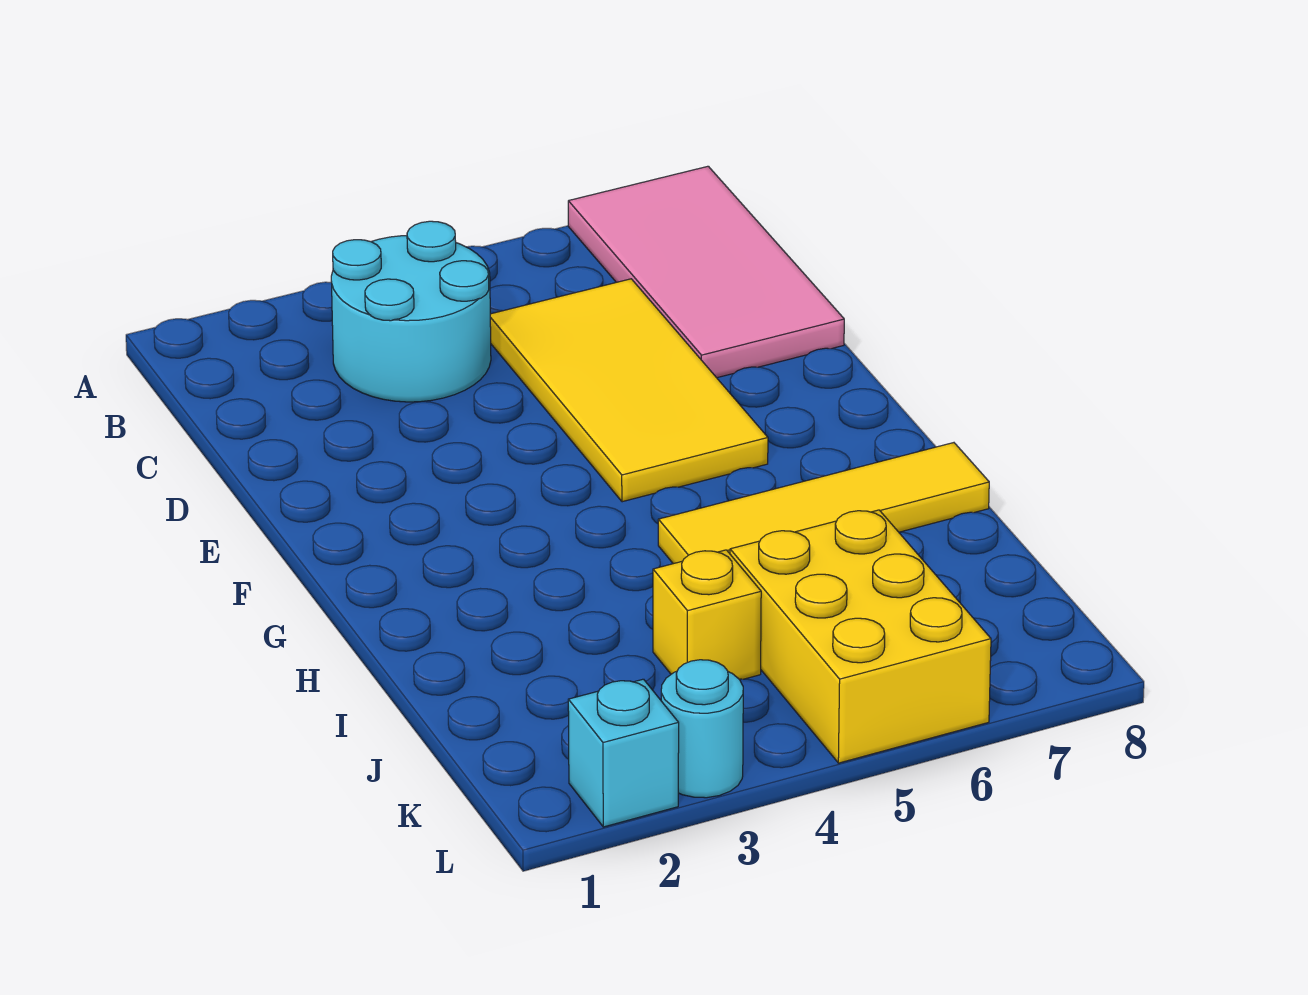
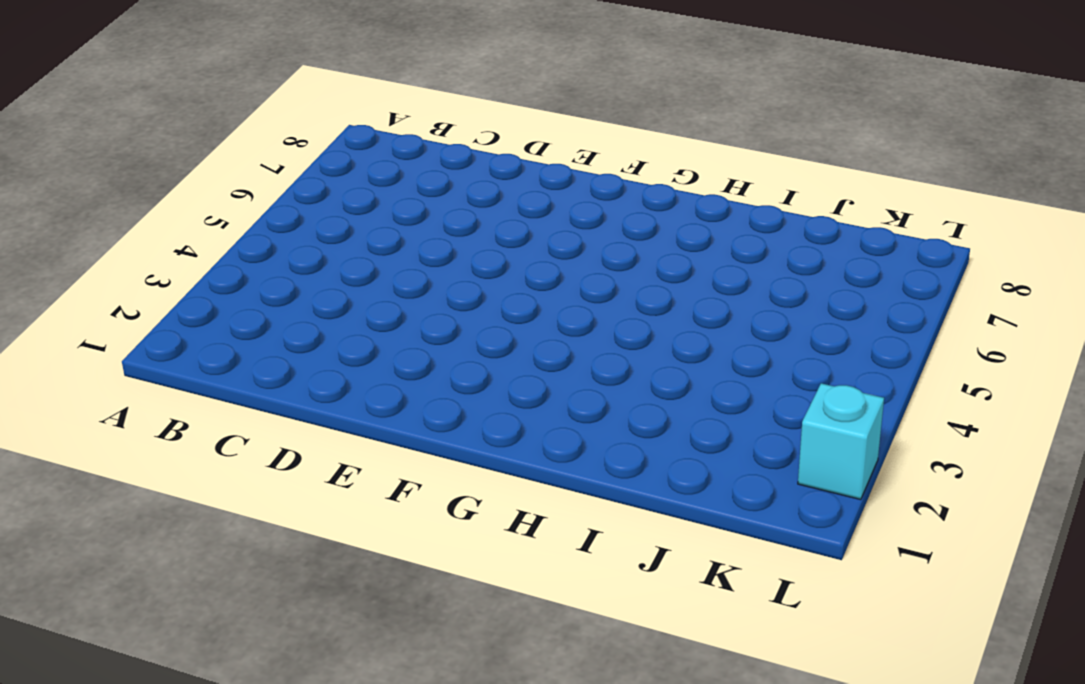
none -> pink 2x4 tile [568,166,844,378]
none -> cyan 2x2 round brick [331,221,491,402]

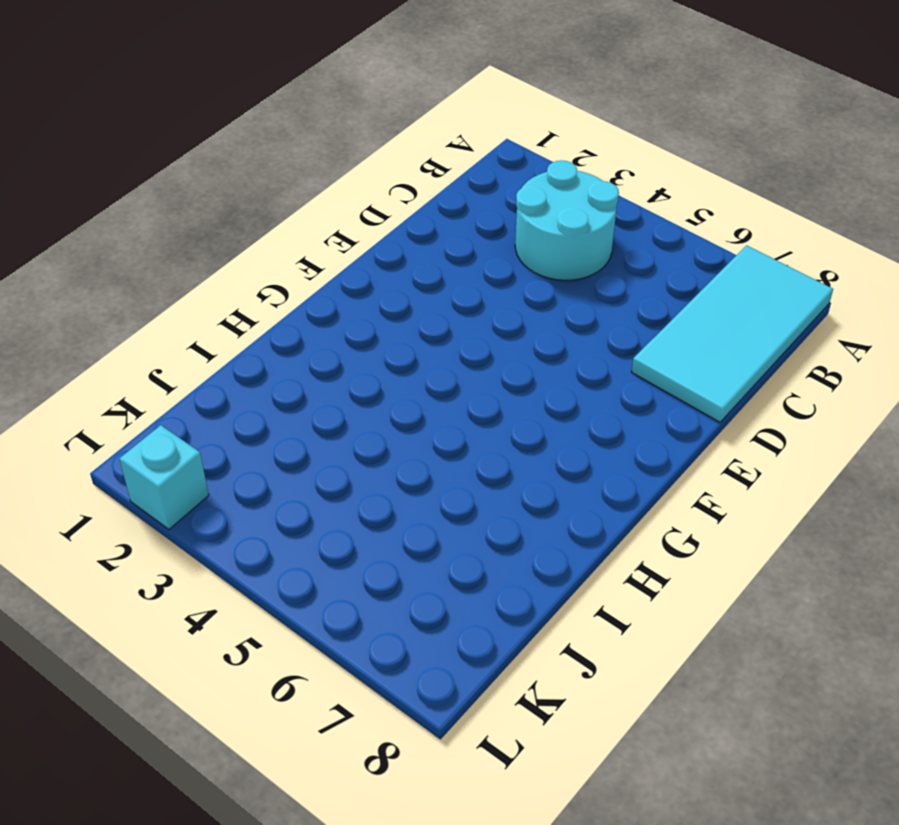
cyan 2x4 tile [632,245,833,422] -> pink 2x4 tile [568,166,844,378]
none -> yellow 2x4 tile [490,279,768,502]
none -> yellow 1x4 tile [658,443,989,564]

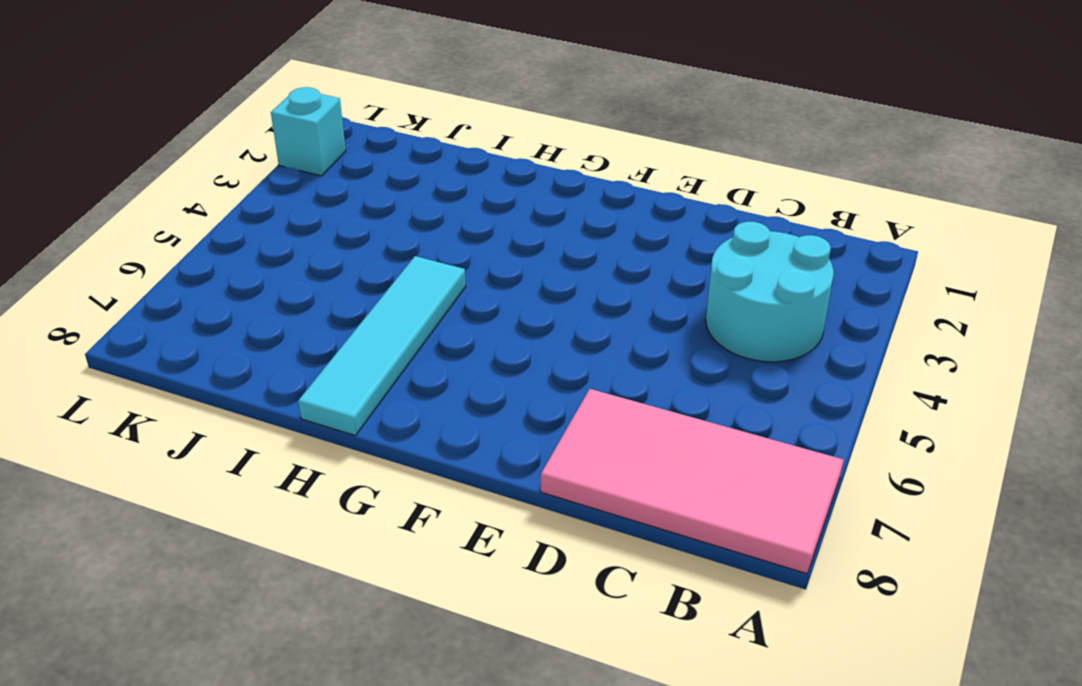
cyan 1x4 tile [298,256,466,436] -> yellow 1x4 tile [658,443,989,564]
none -> yellow 2x4 tile [490,279,768,502]
none -> yellow 1x1 brick [653,550,761,679]

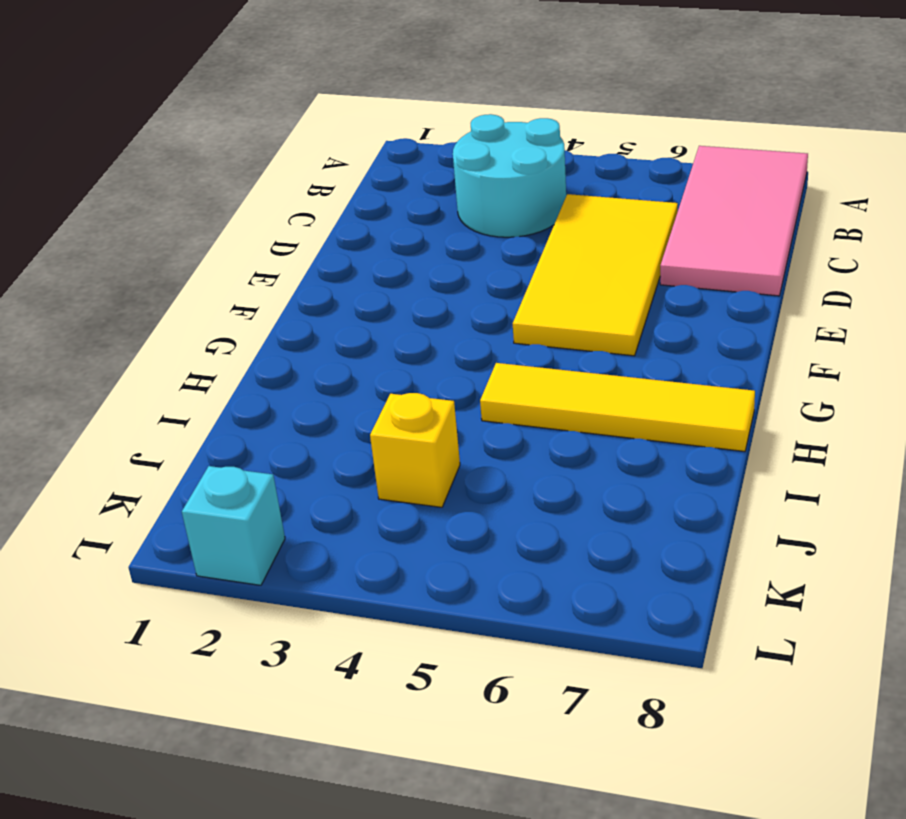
none -> yellow 2x3 brick [730,510,991,763]
none -> cyan 1x1 round brick [661,660,743,798]

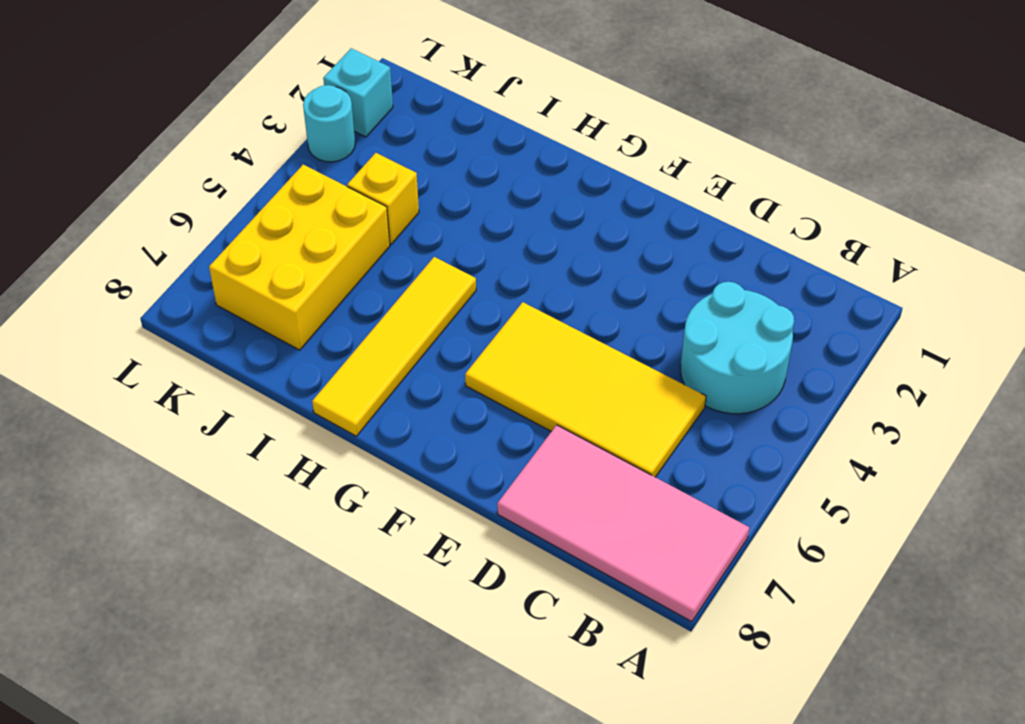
yellow 2x3 brick [209,165,390,350] -> yellow 2x3 brick turned to [730,510,991,763]

